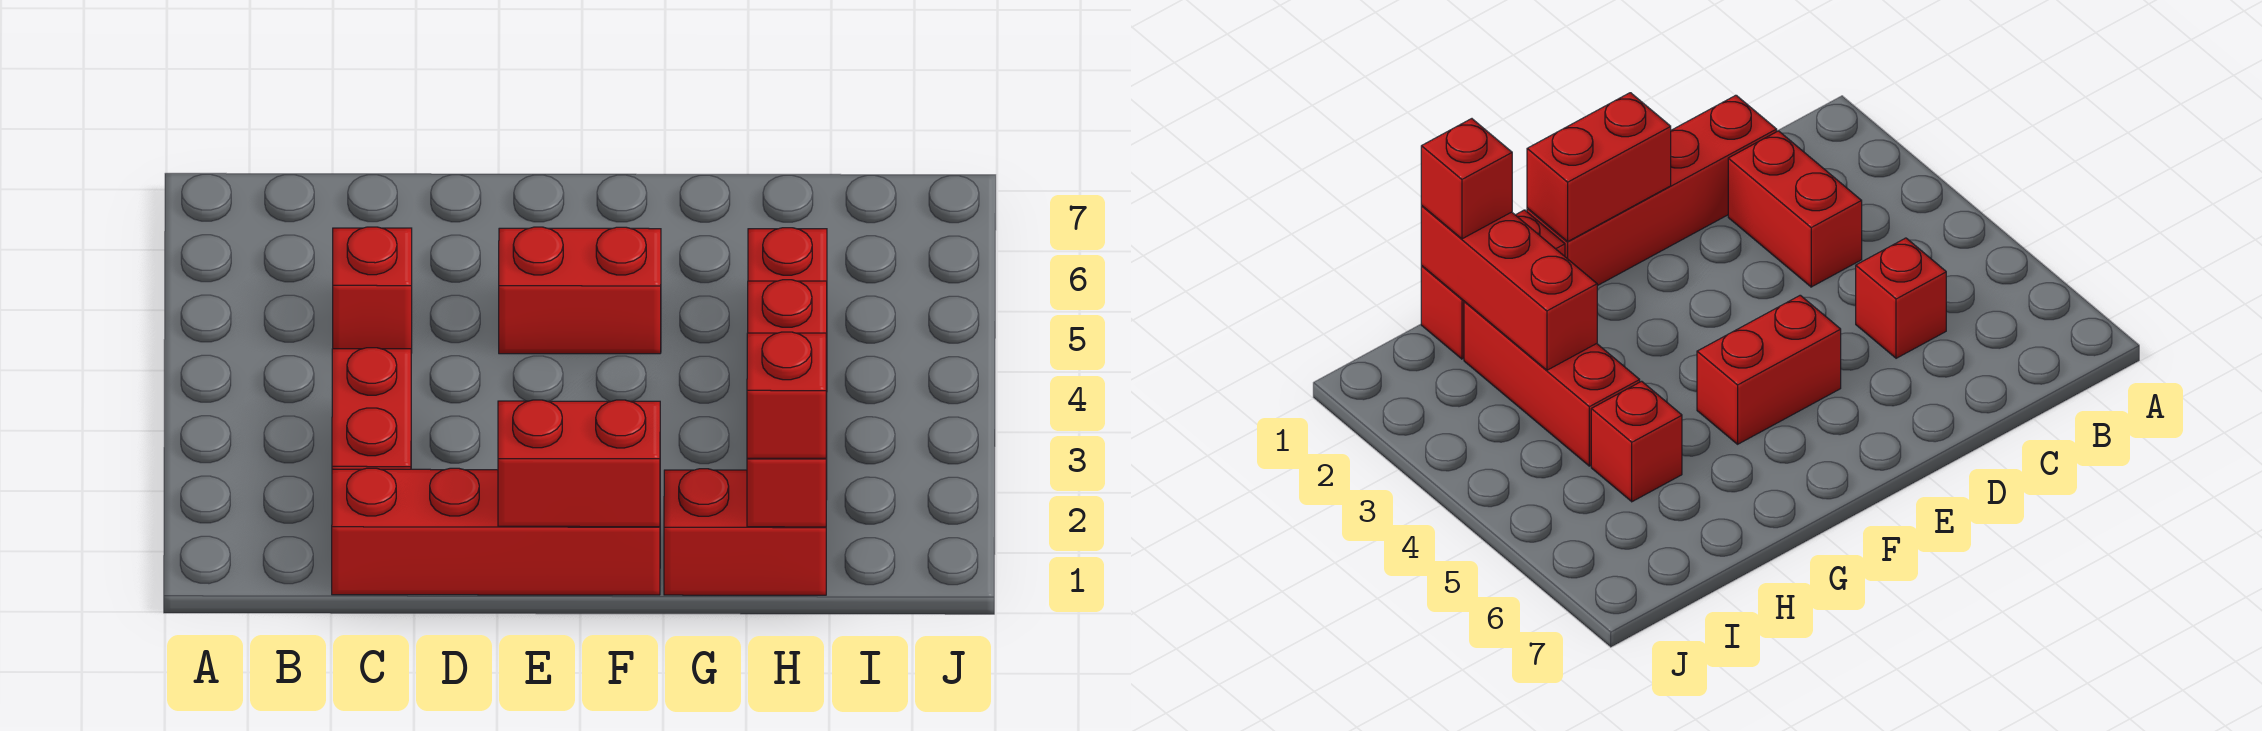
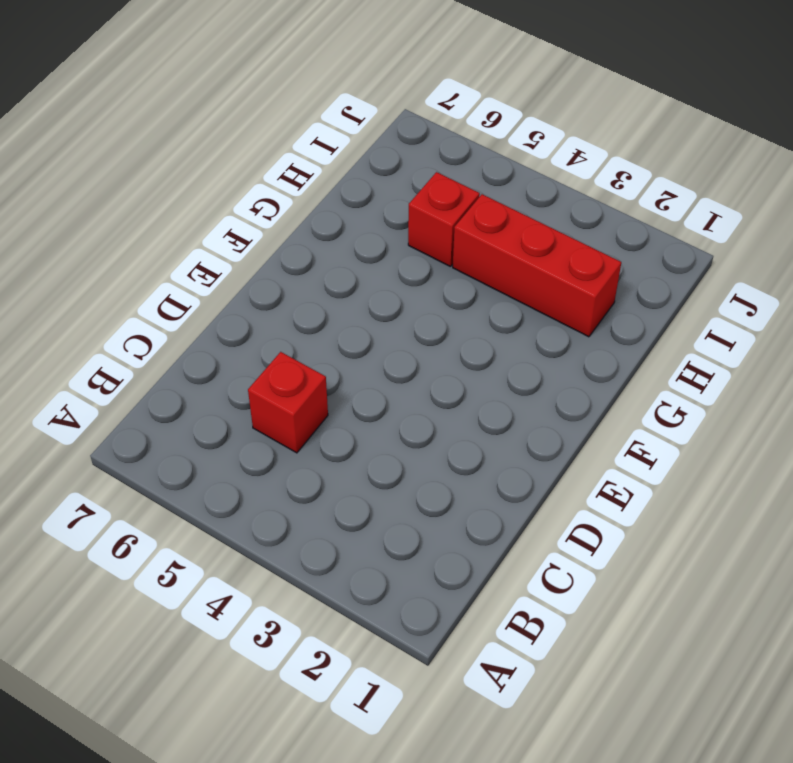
none -> red 1x4 brick [332,468,660,595]
none -> red 1x2 brick [332,348,411,469]

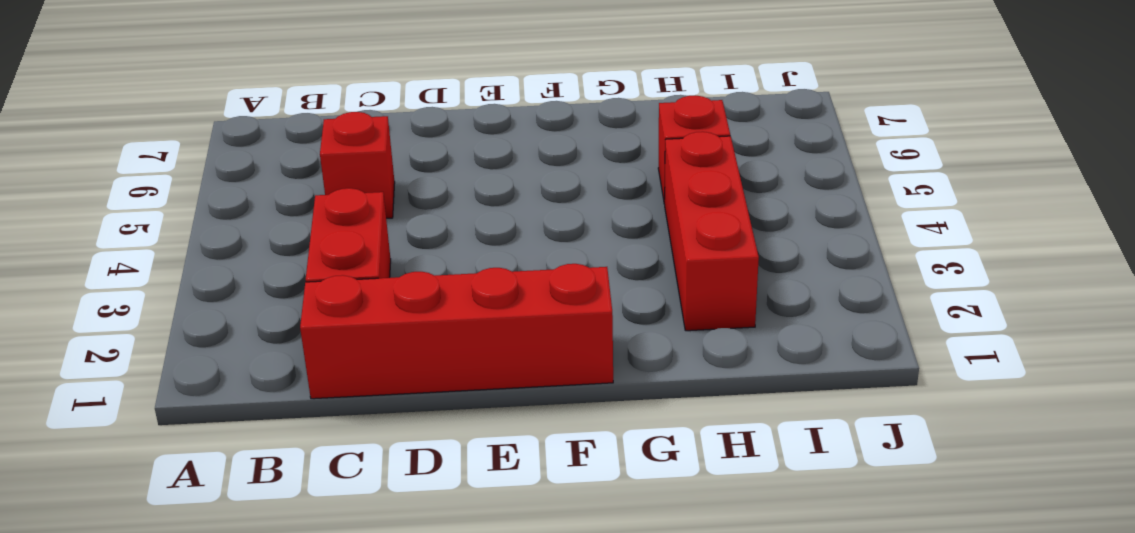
none -> red 1x2 brick [499,227,661,354]
none -> red 1x2 brick [664,469,826,595]

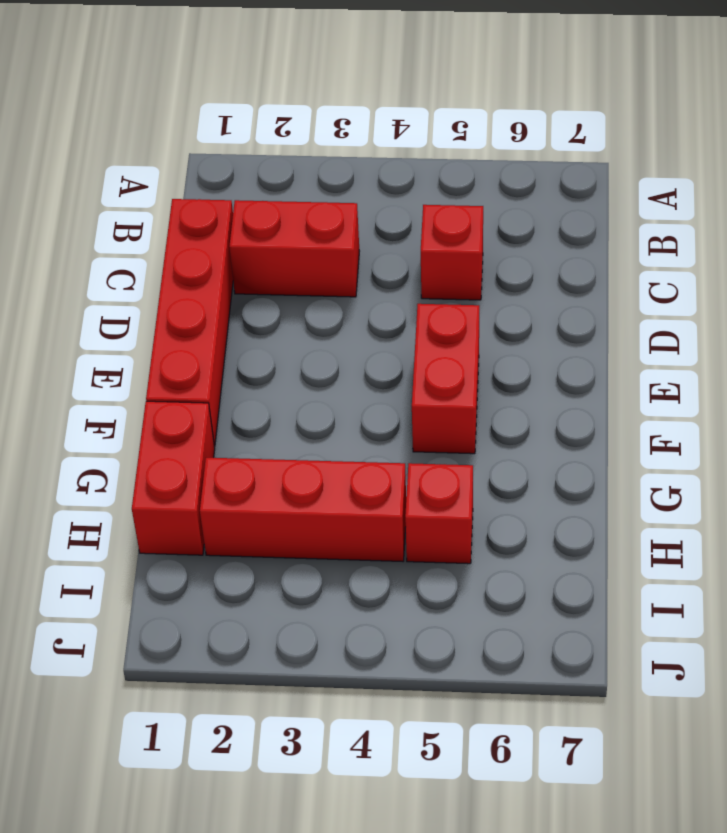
none -> red 1x2 brick [498,400,660,527]
none -> red 1x3 brick [747,280,827,527]

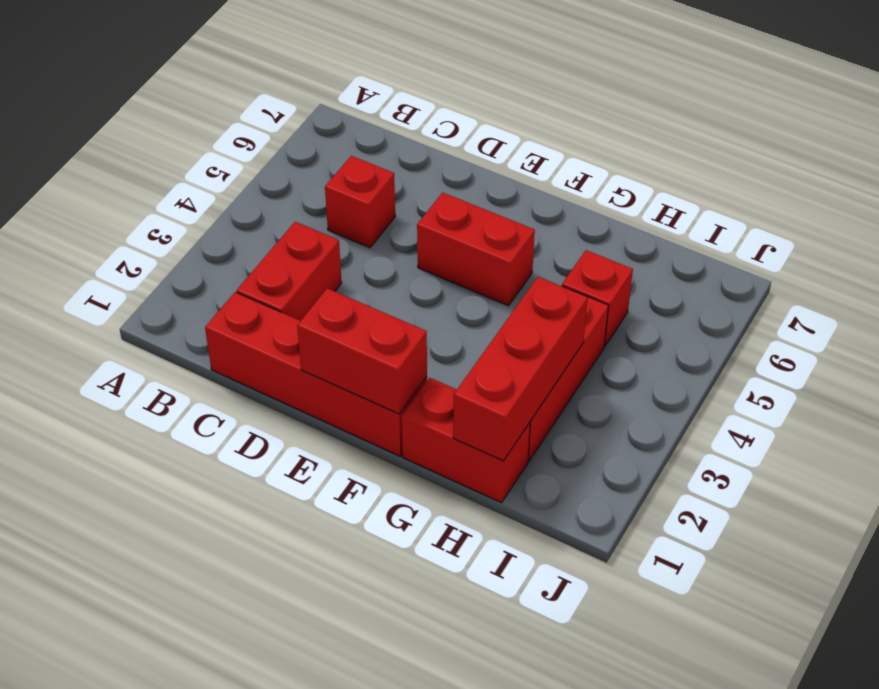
none -> red 1x1 brick [747,332,826,458]

